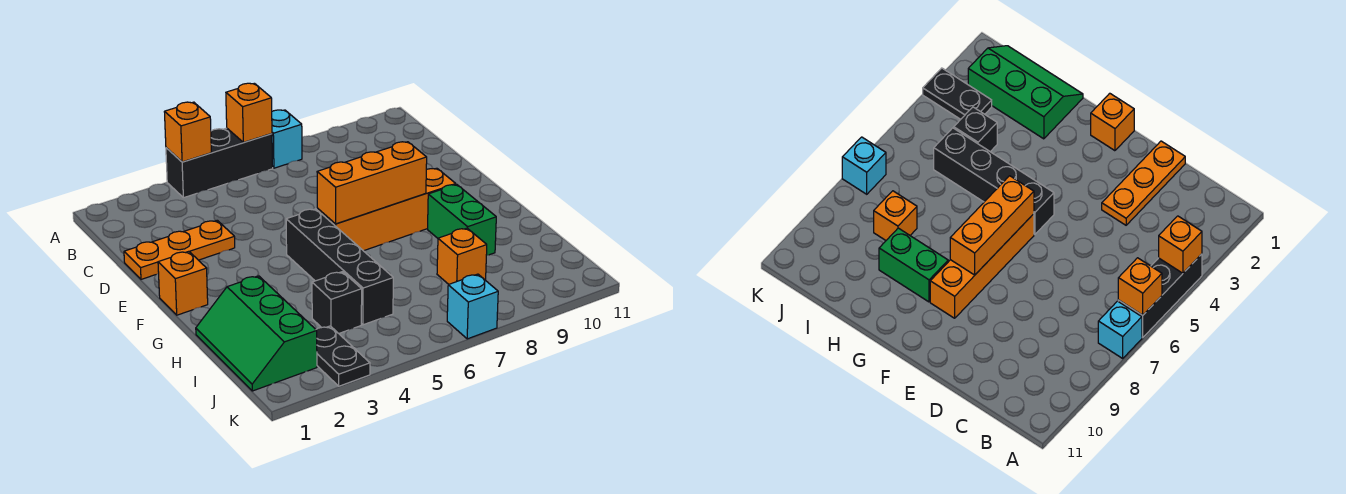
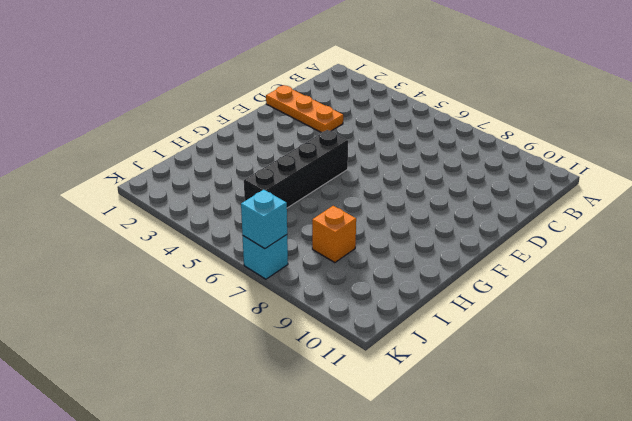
cyan 1x1 brick [241,190,287,249] -> cyan 1x1 brick moved to [272,110,302,168]
none -> black 1x3 brick [166,128,273,198]
none -> orange 1x1 brick [158,251,208,315]
none -> orange 1x4 brick [317,168,456,251]

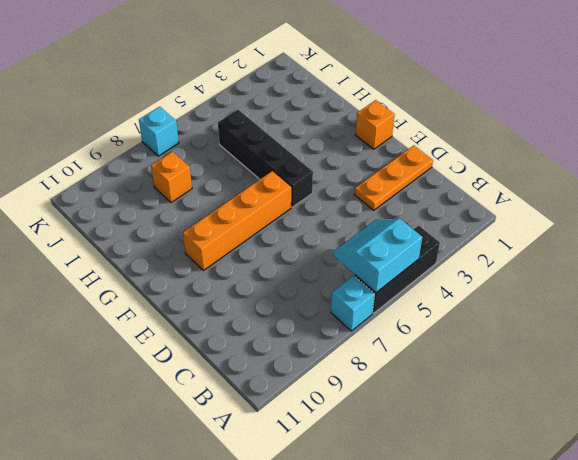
cyan 2x2 slope [333,219,422,293] -> orange 1x1 brick [226,83,272,142]
none -> green 1x2 brick [428,184,496,255]
none -> green 2x3 slope [196,276,317,391]
none -> black 1x1 brick [312,272,362,333]

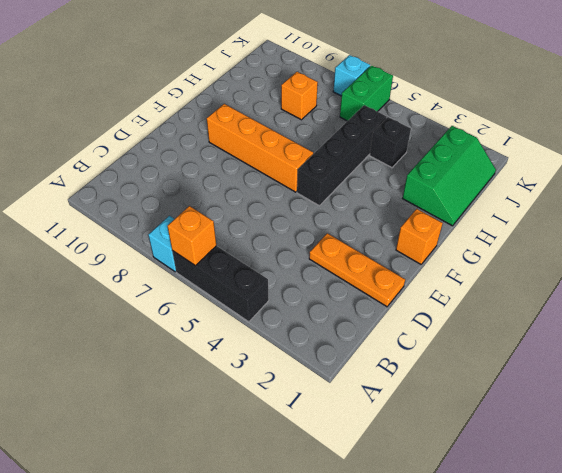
green 1x2 brick [340,65,393,121] -> green 1x2 brick moved to [428,184,496,255]
none -> black 1x2 plate [316,326,370,386]
none -> orange 1x1 brick [165,102,211,162]
none -> orange 1x3 brick [317,142,427,224]

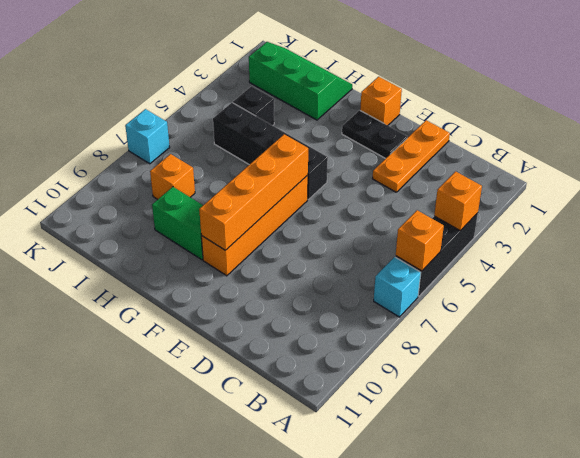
black 1x2 plate [342,110,407,159] -> black 1x2 plate moved to [316,326,370,386]
orange 1x4 brick [199,134,308,250] -> orange 1x3 brick [317,142,427,224]

